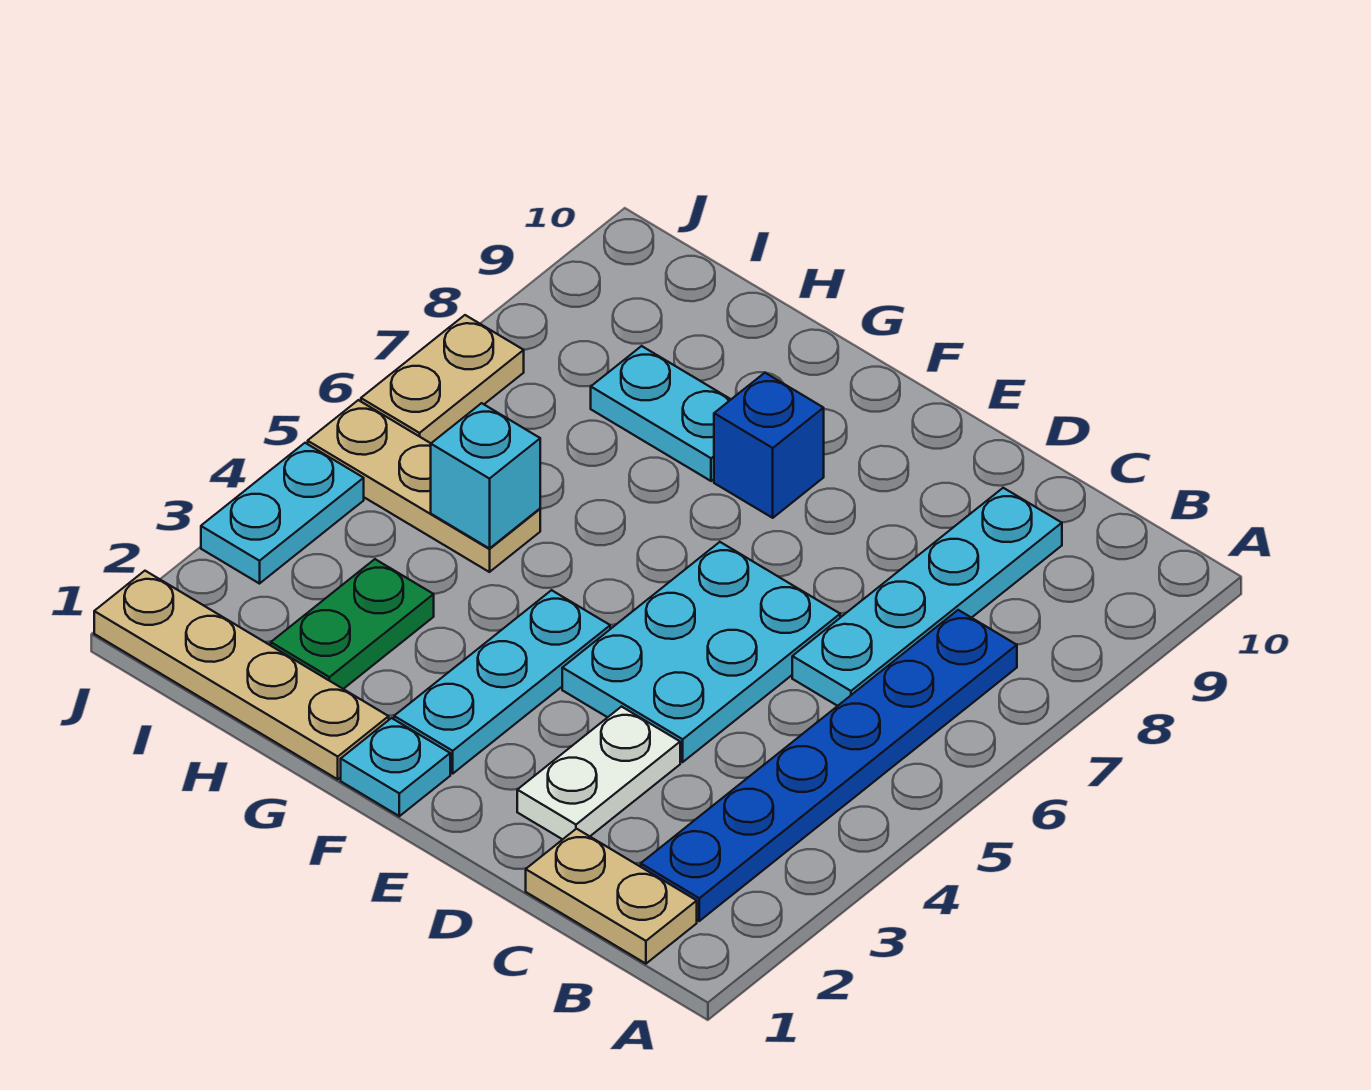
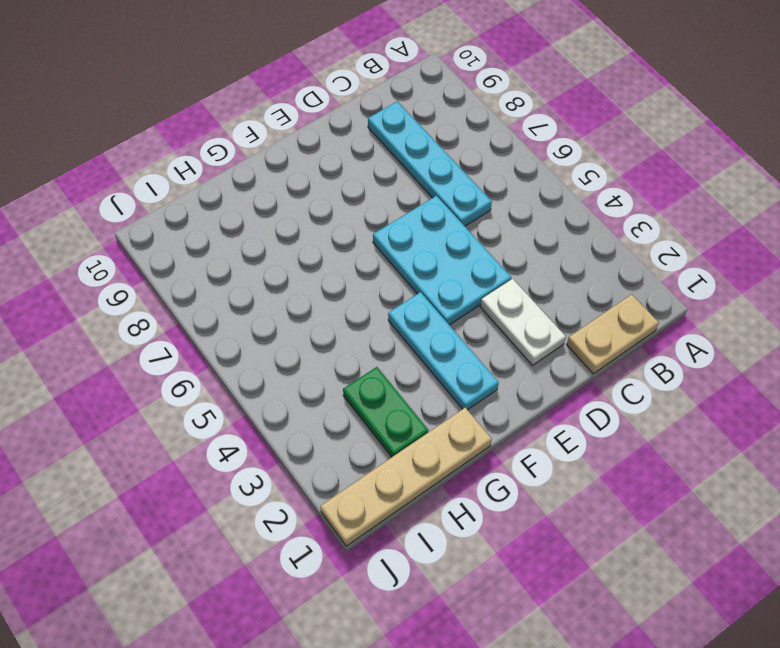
none -> blue 1x6 plate [641,610,1017,921]
none -> cyan 1x1 plate [341,718,450,816]
none -> blue 1x1 brick [714,373,824,518]

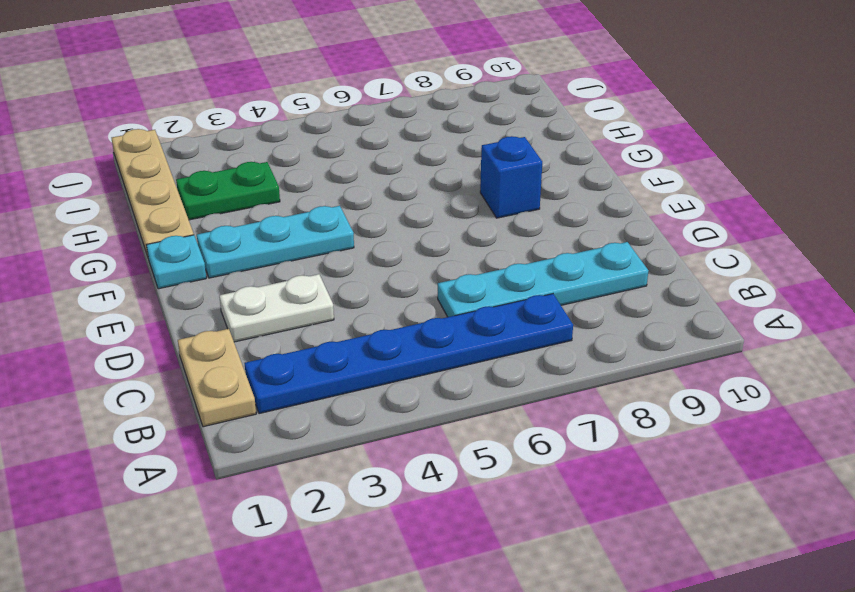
none -> cyan 2x3 plate [562,542,840,762]
none -> cyan 1x2 plate [591,346,731,481]
none -> tan 1x3 plate [308,400,540,572]

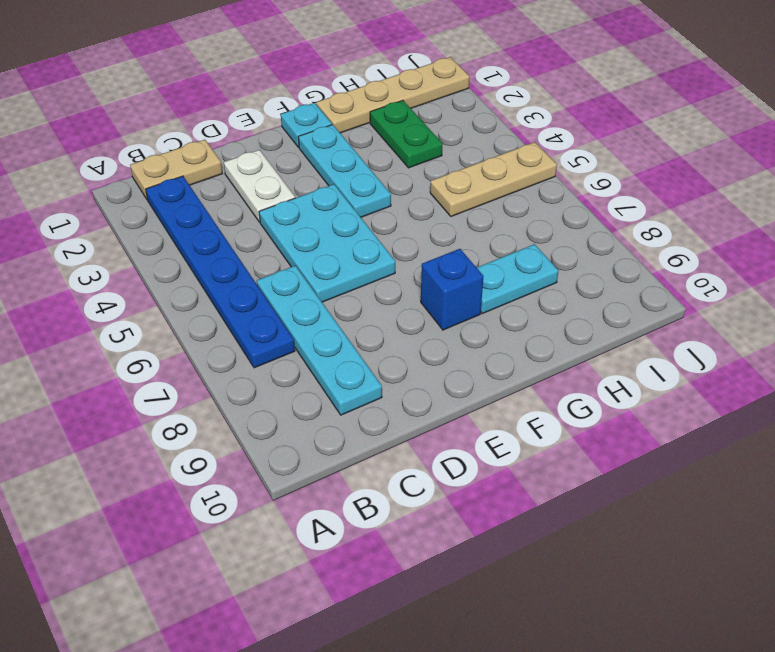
none -> cyan 1x2 plate [201,443,364,584]
none -> tan 1x2 plate [361,315,524,443]
none -> cyan 1x1 brick [431,403,540,549]

